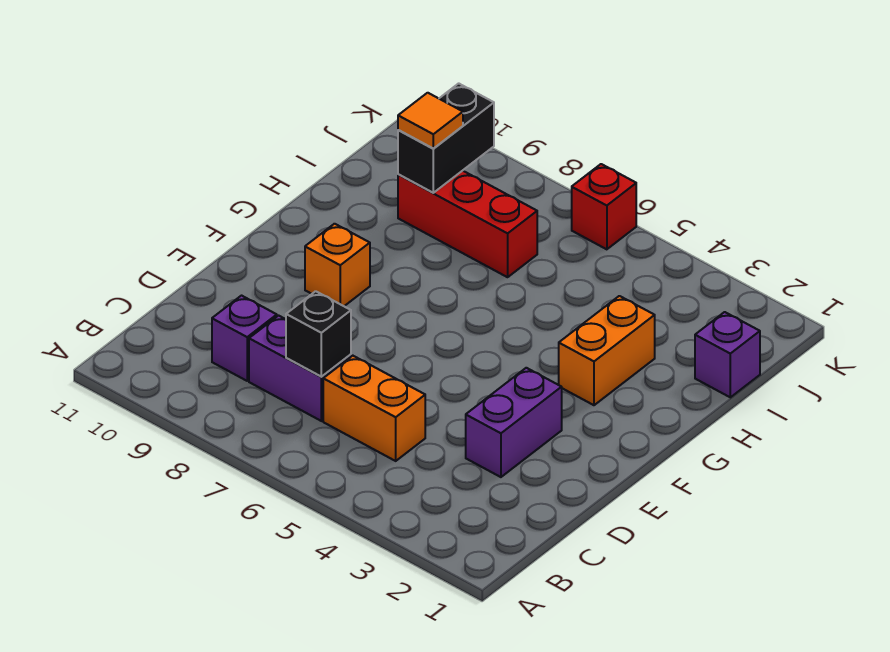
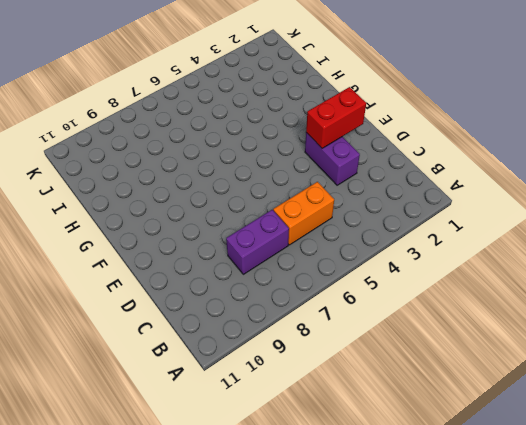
red 1x2 brick [306,87,366,148] -> none
none -> purple 1x1 brick [212,296,277,381]
none -> orange 1x1 brick [305,224,370,306]
none -> orange 1x2 brick [559,296,655,405]

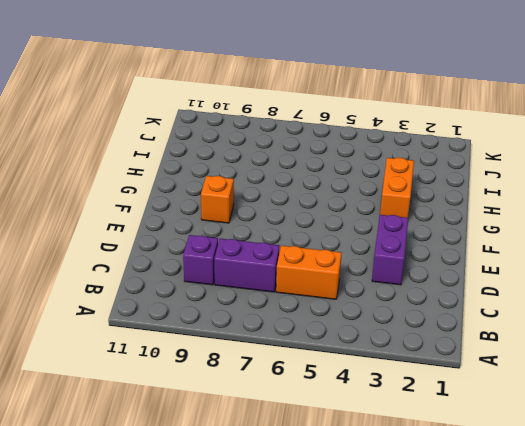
none -> purple 1x1 brick [695,312,760,397]
none -> red 1x3 brick [398,171,537,277]
none -> red 1x1 brick [572,164,636,249]

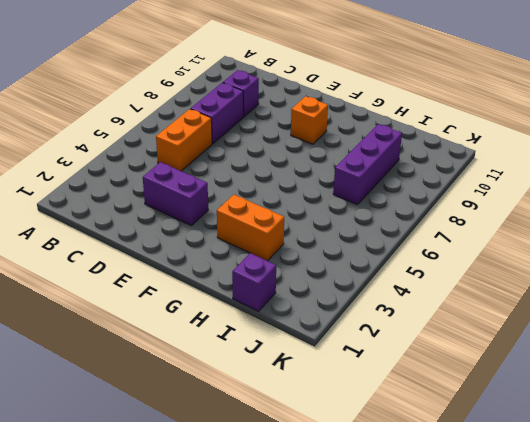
purple 1x3 brick [333,124,402,204] -> red 1x3 brick [398,171,537,277]
none -> red 1x1 brick [572,164,636,249]
none -> black 1x1 brick [286,291,351,377]
none -> black 1x2 brick [398,83,494,193]

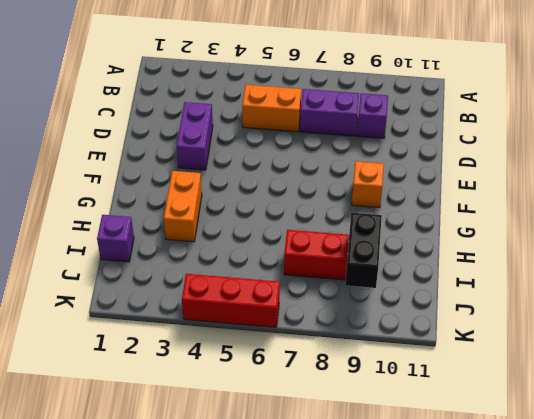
red 1x3 brick [182,274,280,327] -> red 1x1 brick [572,164,636,249]
none -> black 1x1 brick [286,291,351,377]
none -> orange 1x1 tile [398,93,463,148]

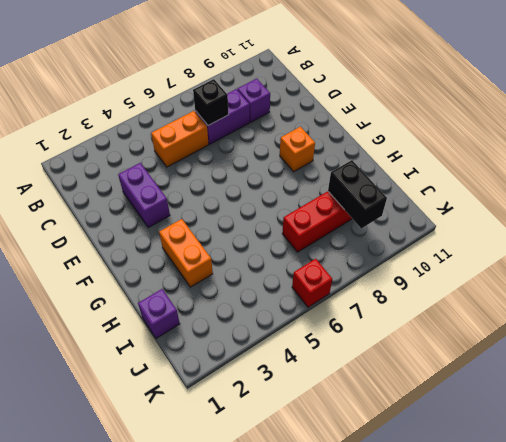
none -> orange 1x1 tile [398,93,463,148]

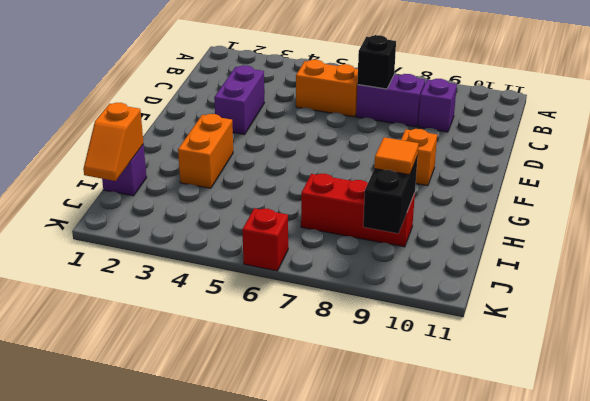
orange 1x2 slope [83,103,143,181] -> none

